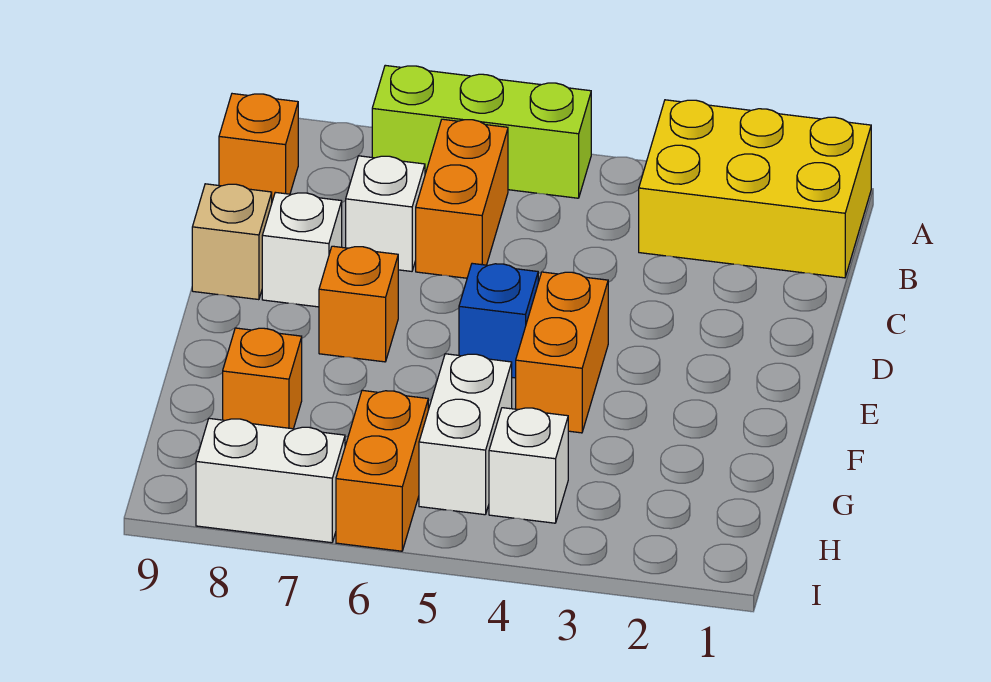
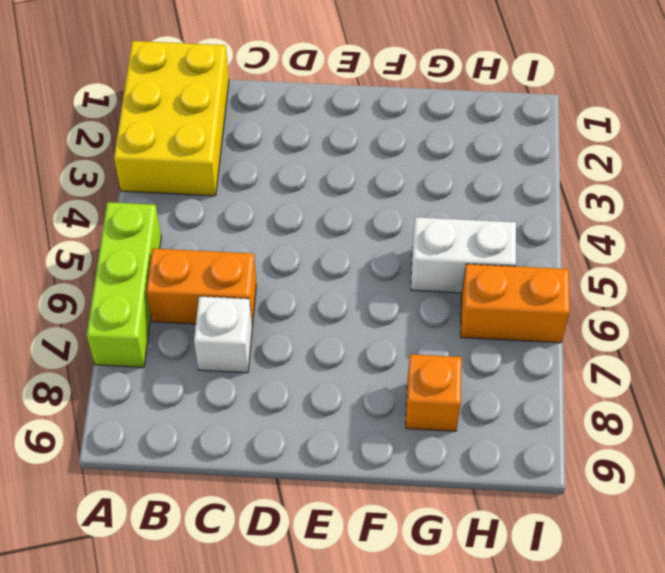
none -> orange 1x1 brick [219,94,298,201]
none -> white 1x1 brick [262,192,342,307]
none -> tan 1x1 brick [192,184,272,300]

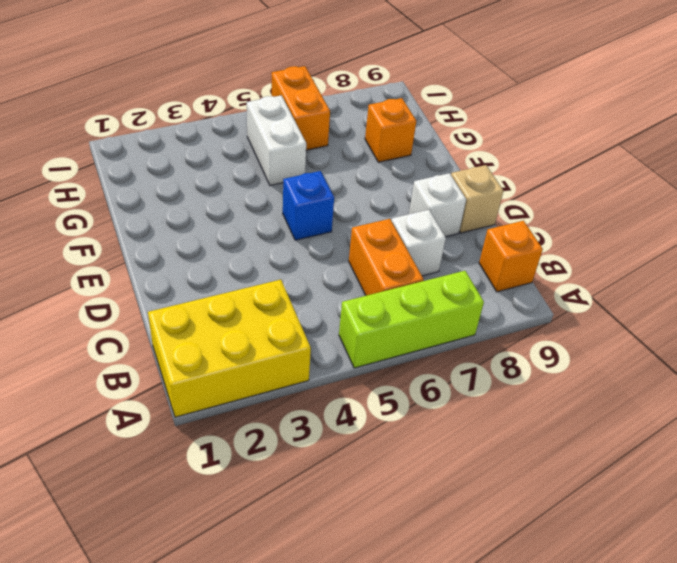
none -> orange 1x2 brick [516,272,608,433]
none -> orange 1x1 brick [319,246,398,362]
none -> white 1x1 brick [489,408,568,523]

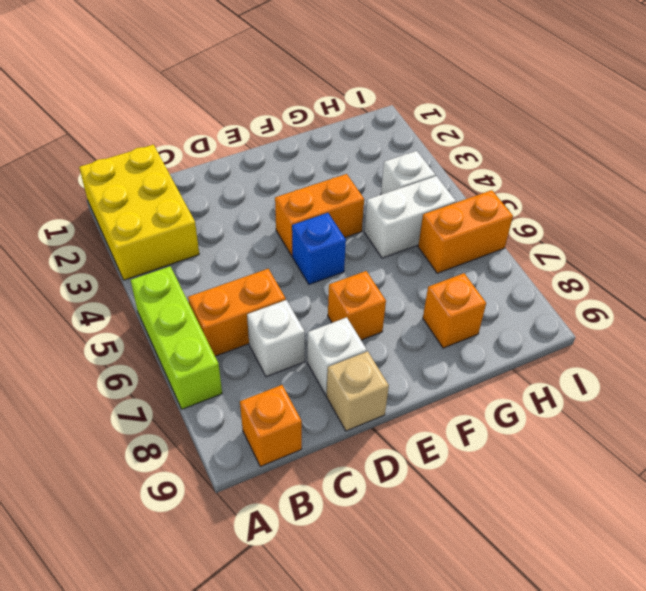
none -> white 1x2 brick [196,418,345,543]

